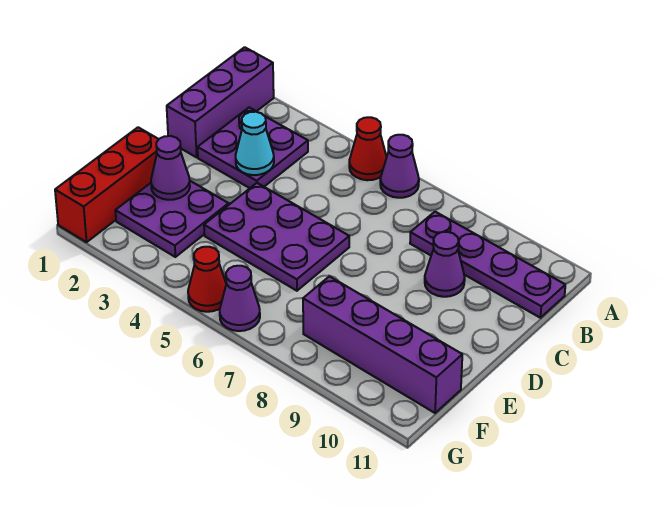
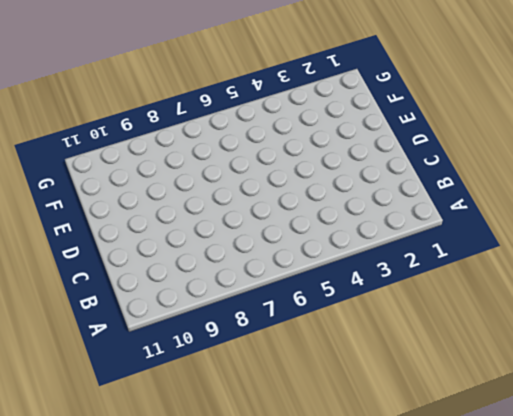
none -> purple 1x3 brick [167,47,274,157]
none -> red 1x1 cone [349,117,387,180]
none -> purple 1x1 cone [380,135,419,198]

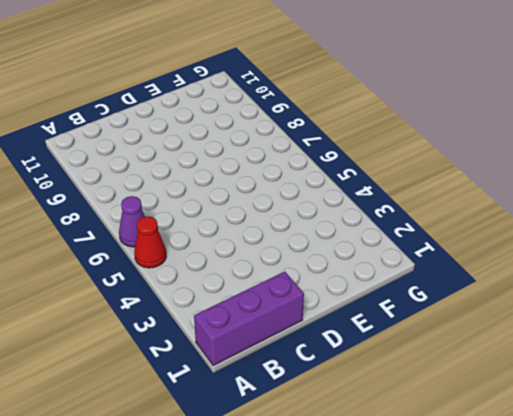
none -> purple 2x2 plate [198,108,308,188]
none -> purple 1x4 plate [410,212,565,318]
none -> purple 1x1 cone [425,232,465,297]

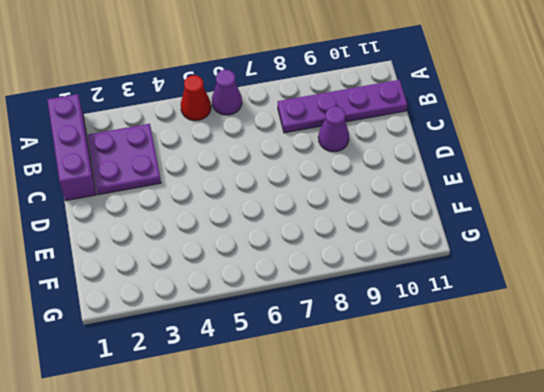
none -> purple 2x3 plate [204,183,349,291]
none -> red 1x3 brick [55,127,159,242]
none -> purple 2x2 plate [115,181,229,257]

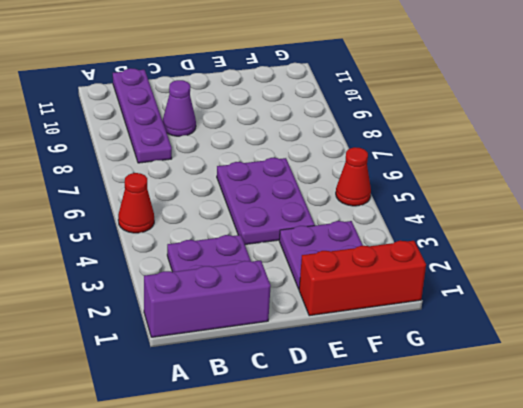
none -> purple 1x1 cone [380,135,419,198]
none -> purple 1x4 brick [303,276,462,413]
none -> purple 1x1 cone [220,266,260,331]

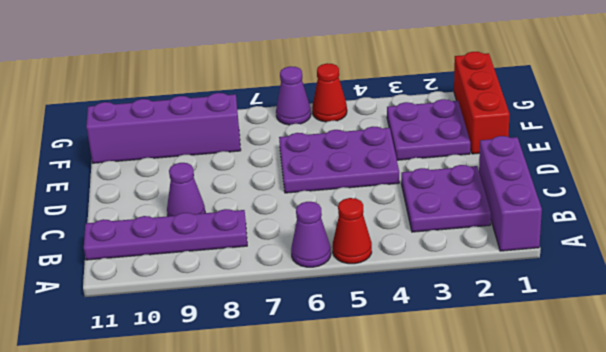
none -> cyan 1x1 cone [236,112,274,175]
none -> purple 1x1 cone [151,136,190,200]

